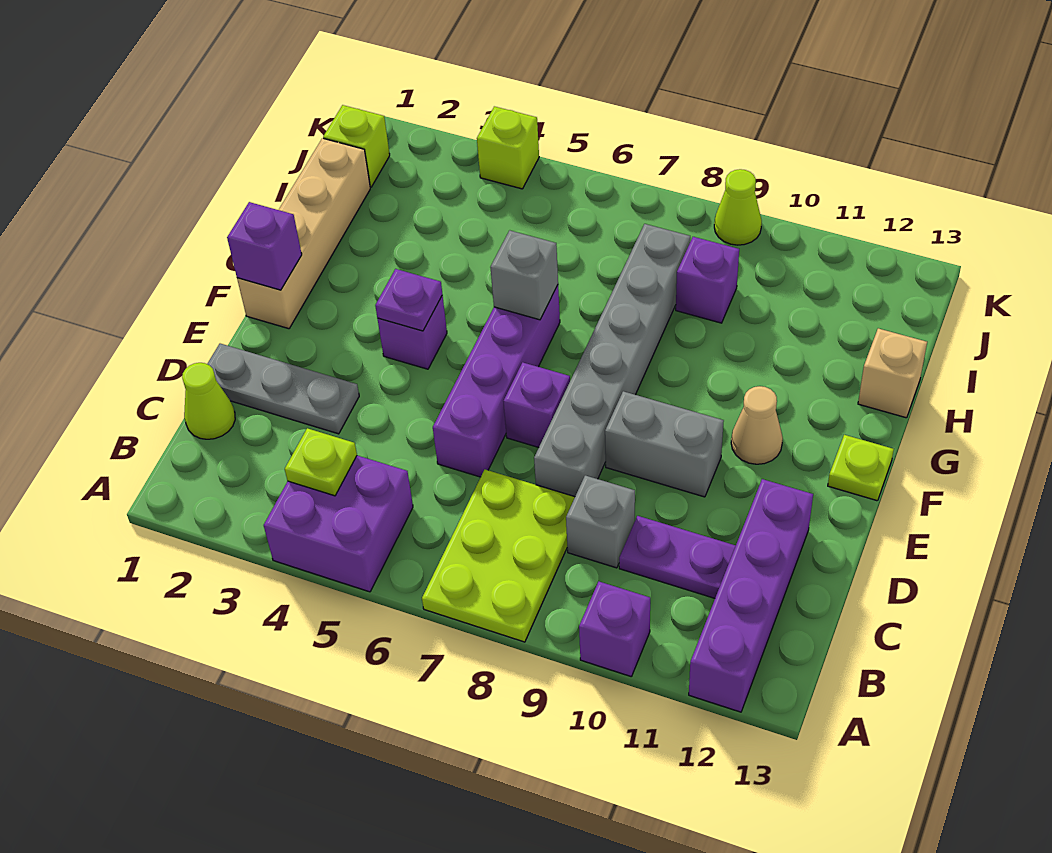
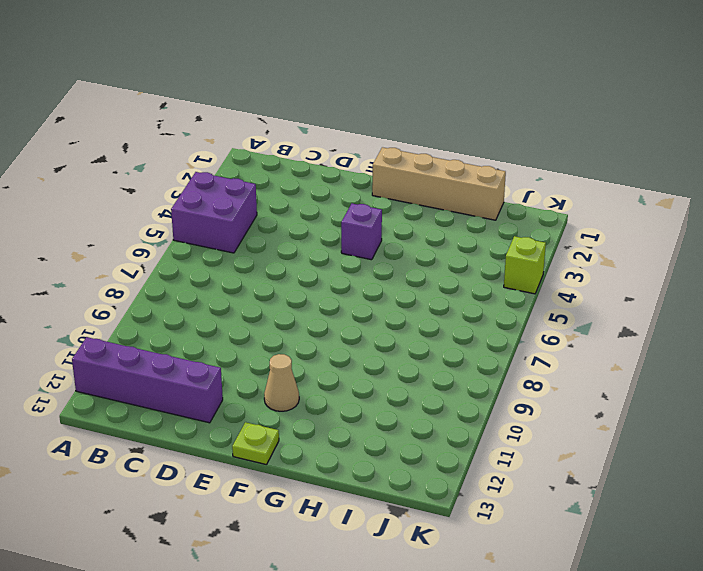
none -> lime 2x3 plate [422,470,575,642]
none -> purple 1x1 brick [579,581,650,677]
none -> lime 1x1 cone [182,363,235,439]

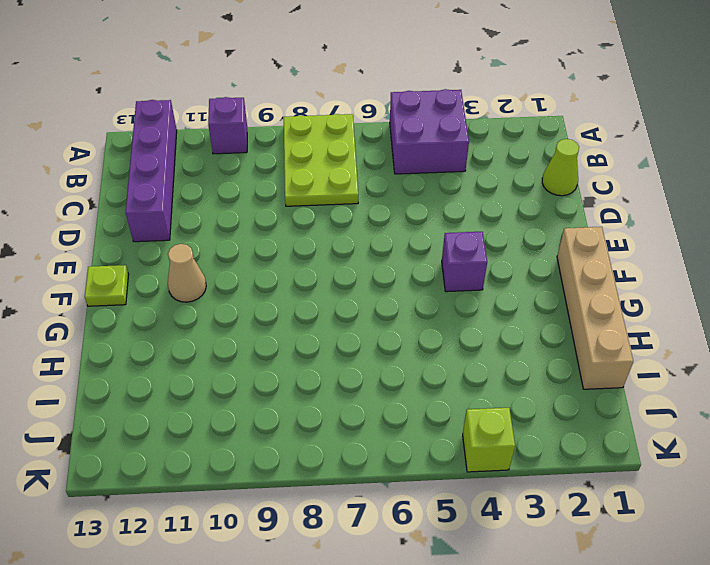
none -> grey 1x1 brick [566,475,635,568]
none -> purple 1x2 plate [619,516,736,598]
none -> grey 1x3 plate [207,344,359,434]

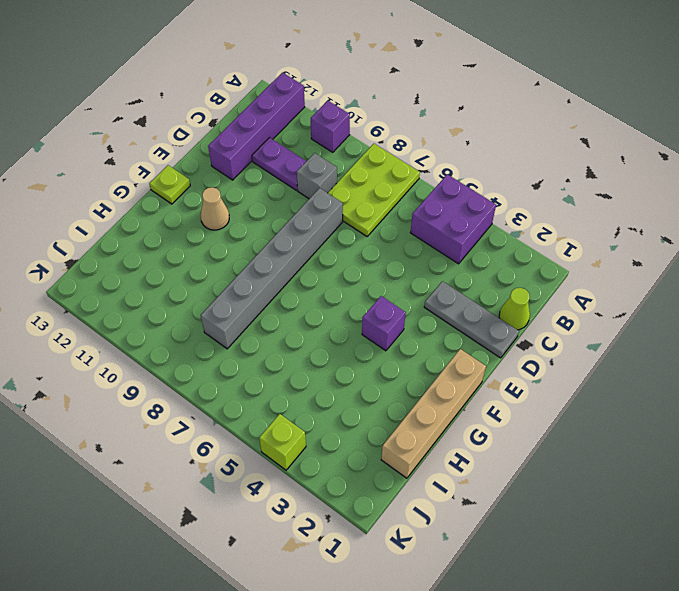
none -> purple 1x4 brick [433,285,560,477]
none -> purple 1x1 brick [504,362,570,447]
none -> grey 1x2 brick [605,391,724,497]

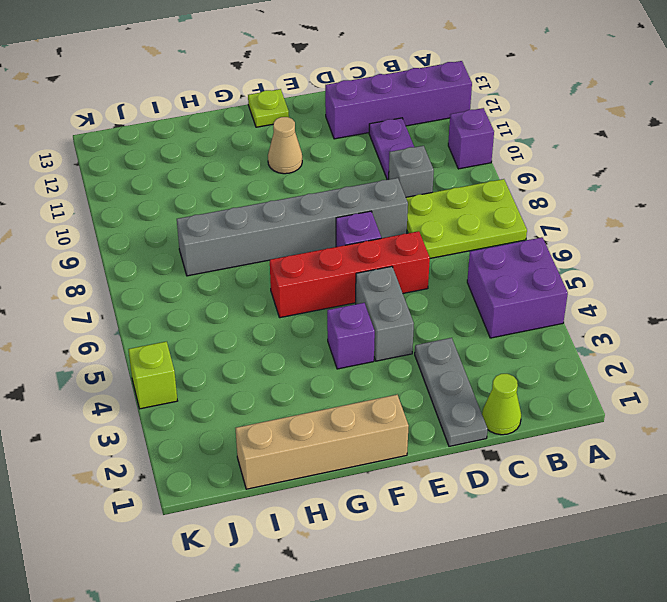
red 1x4 brick [270,231,430,318] -> purple 1x4 brick [433,285,560,477]
grey 1x2 brick [356,266,414,361] -> grey 1x2 brick moved to [605,391,724,497]
none -> tan 1x1 brick [858,328,927,418]
none -> purple 1x1 brick [676,237,739,323]
none -> lime 1x1 brick [323,105,390,187]

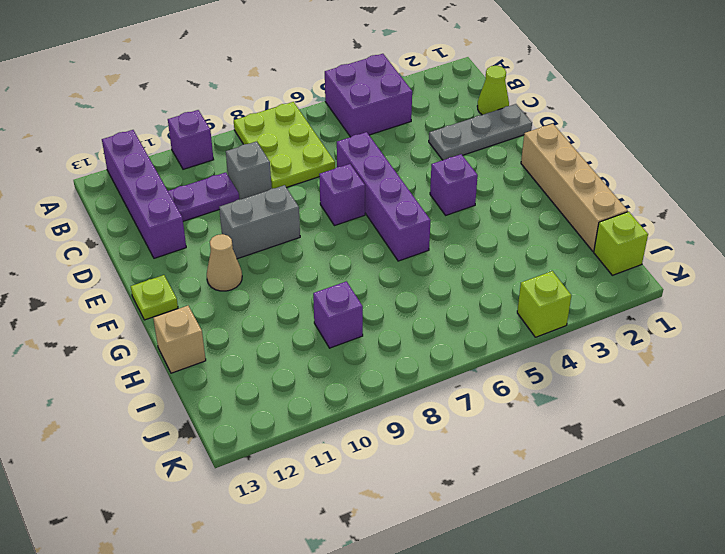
none -> grey 1x6 brick [534,224,690,497]
none -> lime 1x1 cone [714,169,762,245]
none -> lime 1x1 plate [285,428,357,496]

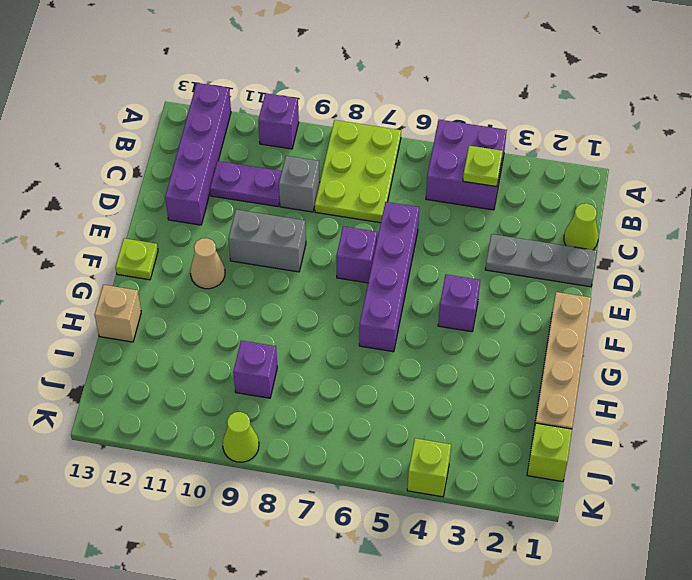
none -> grey 1x6 brick [534,224,690,497]
none -> purple 1x1 brick [227,202,302,290]
none -> purple 1x1 plate [375,269,442,331]

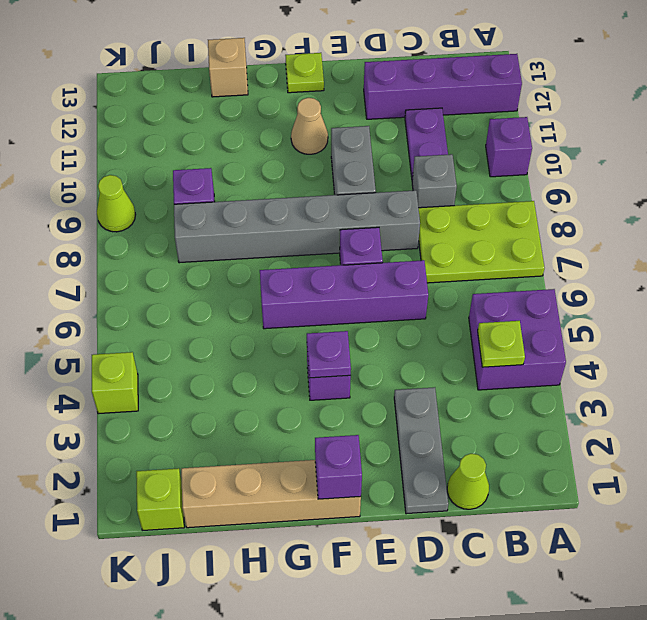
none -> grey 1x1 brick [490,230,558,320]

